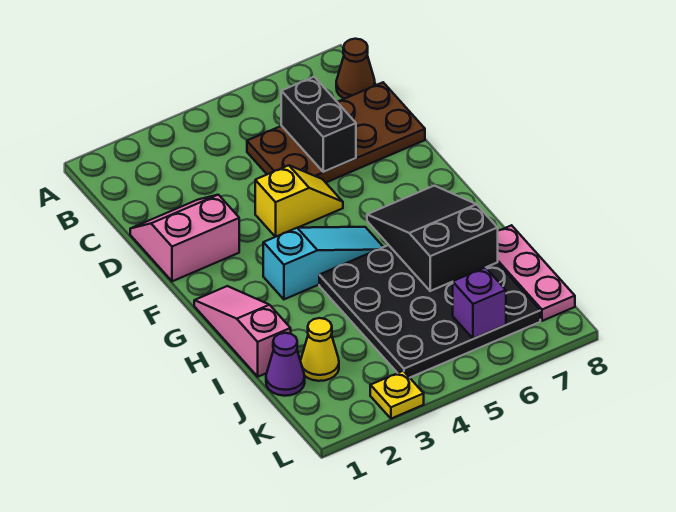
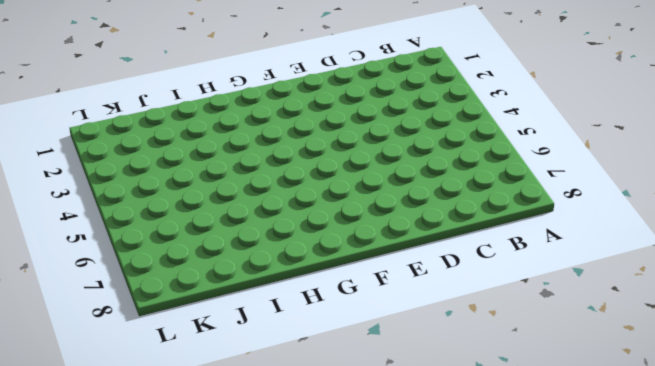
none -> brown 1x1 cone [336,39,375,99]
none -> brown 2x4 plate [247,83,425,182]
none -> pink 2x2 slope [130,195,239,281]

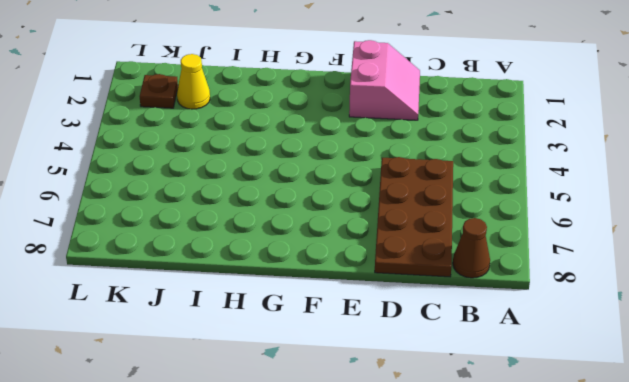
brown 1x1 plate [140,74,178,108] -> none
none -> yellow 1x2 slope [255,165,343,237]
none -> pink 1x3 slope [194,286,291,377]
none -> cyan 1x3 slope [263,227,383,299]

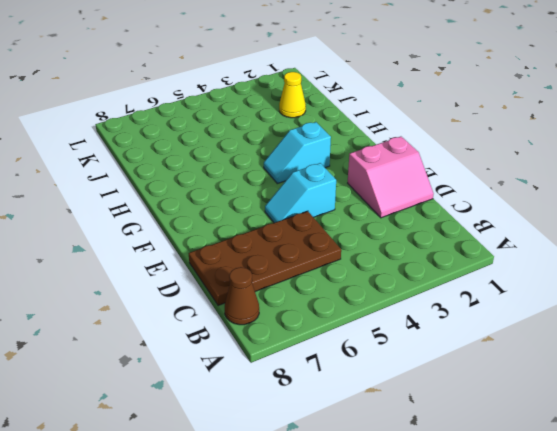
cyan 1x2 slope [265,163,336,223] -> yellow 1x2 slope [255,165,343,237]
cyan 1x2 slope [264,122,331,184] -> cyan 1x3 slope [263,227,383,299]
none -> pink 1x3 slope [194,286,291,377]
none -> black 4x4 plate [319,245,540,378]
none -> pink 1x3 plate [497,225,575,321]

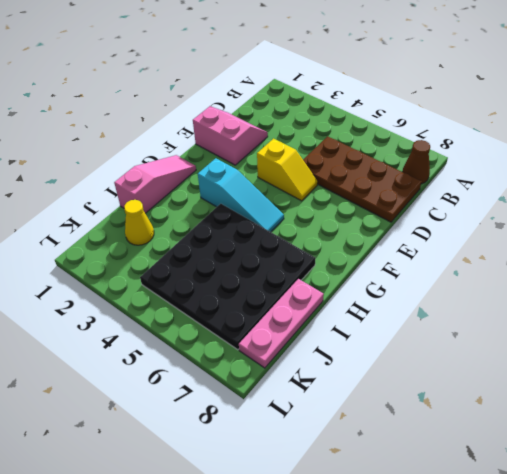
none -> purple 1x1 cone [266,333,305,396]
none -> yellow 1x1 plate [370,371,424,419]
none -> black 1x2 brick [281,77,356,172]

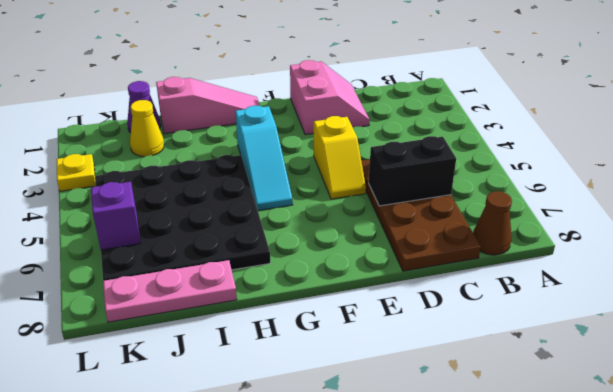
none -> black 2x3 slope [367,186,498,291]

